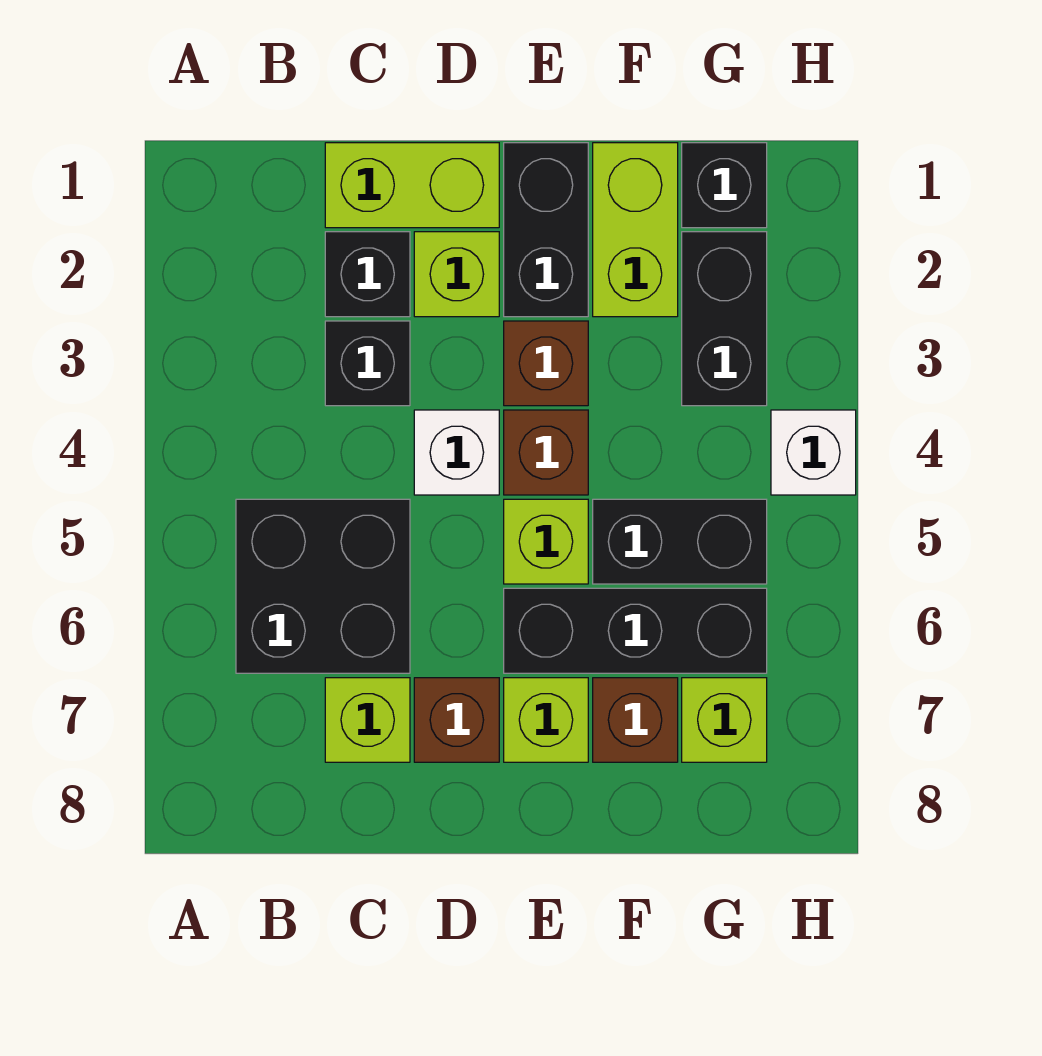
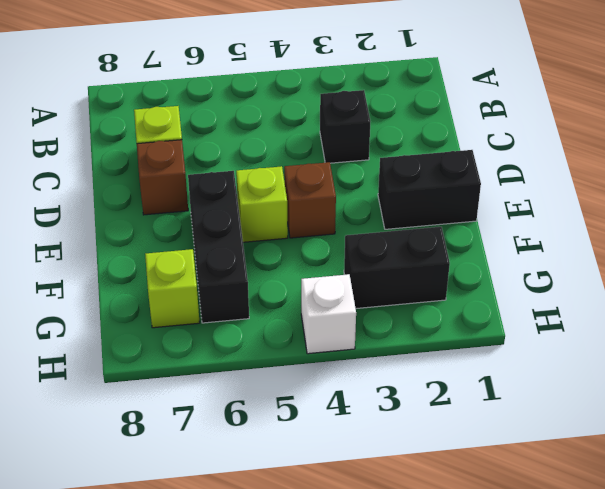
none -> black 2x2 brick [236,499,410,673]
none -> lime 1x2 brick [325,143,499,228]
none -> black 1x1 brick [325,232,410,317]

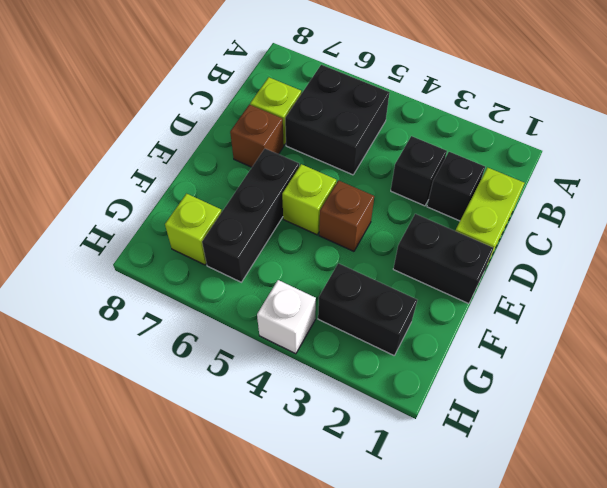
none -> lime 1x1 brick [414,232,499,317]
none -> white 1x1 brick [414,410,499,495]
none -> brown 1x1 brick [504,321,588,406]

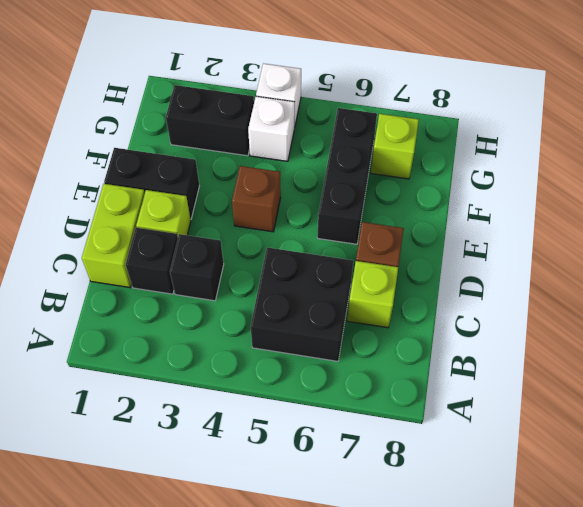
white 1x1 brick [248,96,295,161] -> white 1x1 brick moved to [414,410,499,495]
none -> brown 1x1 brick [504,321,588,406]
none -> lime 1x1 brick [504,499,588,584]
none -> lime 1x1 brick [504,678,588,762]

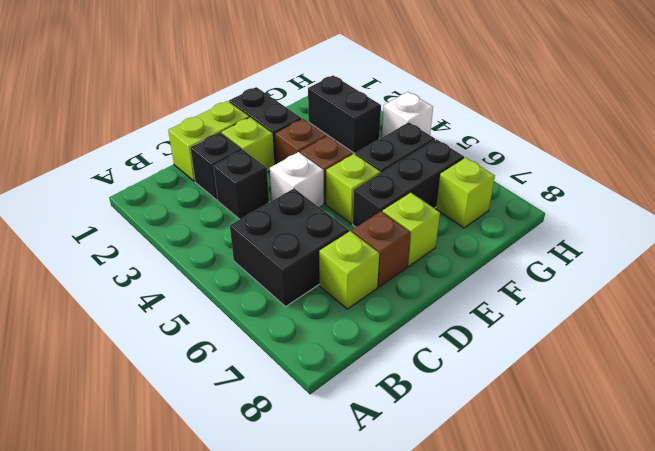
none -> lime 1x2 brick [593,143,678,317]
none -> brown 1x1 brick [593,678,678,762]
none -> black 1x1 brick [682,143,767,228]

